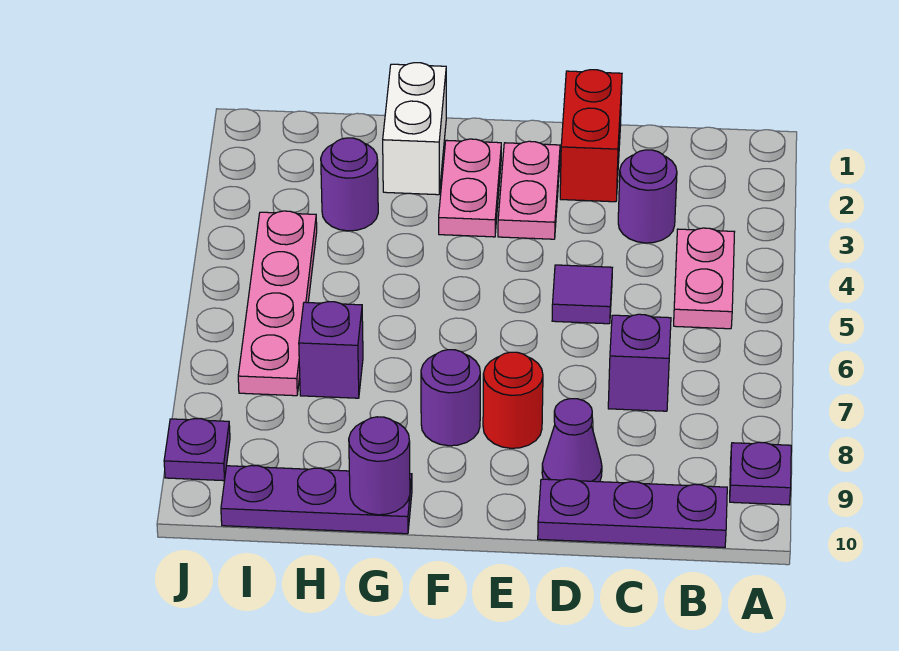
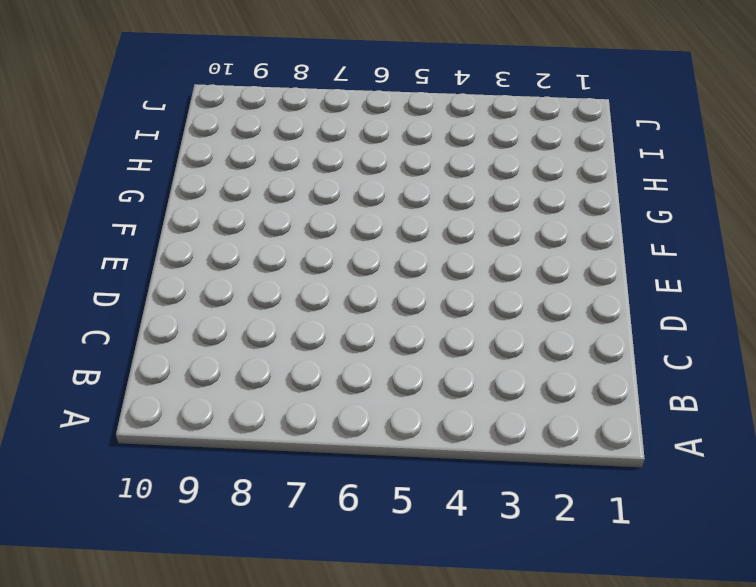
none -> purple 1x1 plate [730,442,791,505]
none -> pink 1x2 plate [674,228,734,329]
none -> purple 1x3 plate [538,479,727,547]

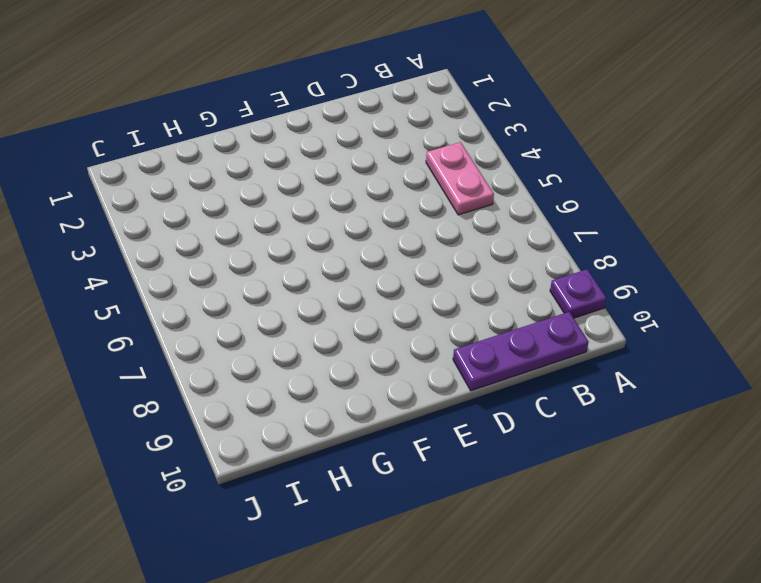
none -> purple 1x1 round brick [618,150,677,243]
none -> purple 1x1 brick [608,314,671,411]
none -> red 1x2 brick [560,70,622,202]

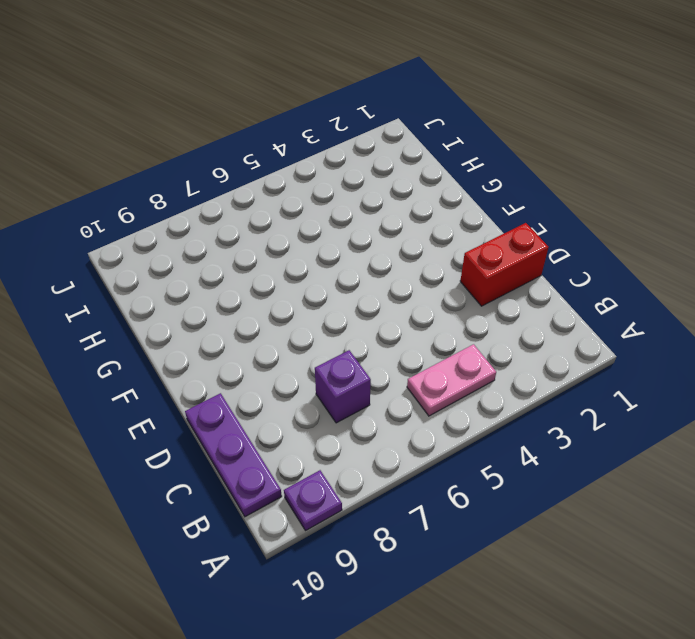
none -> purple 1x1 round brick [618,150,677,243]
none -> purple 1x1 tile [552,265,612,324]
none -> purple 1x1 cone [542,399,602,482]

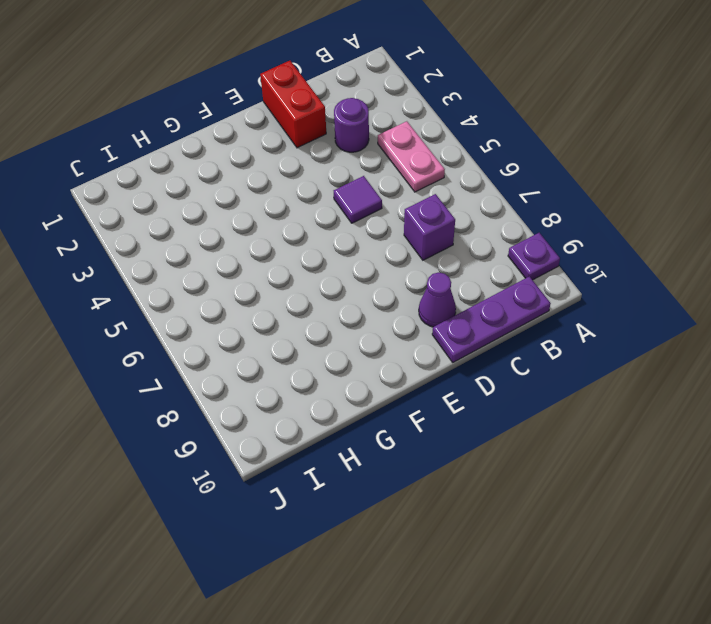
none -> pink 1x2 plate [498,141,560,239]
none -> red 1x1 round brick [483,352,543,448]
none -> pink 1x2 plate [439,139,501,237]

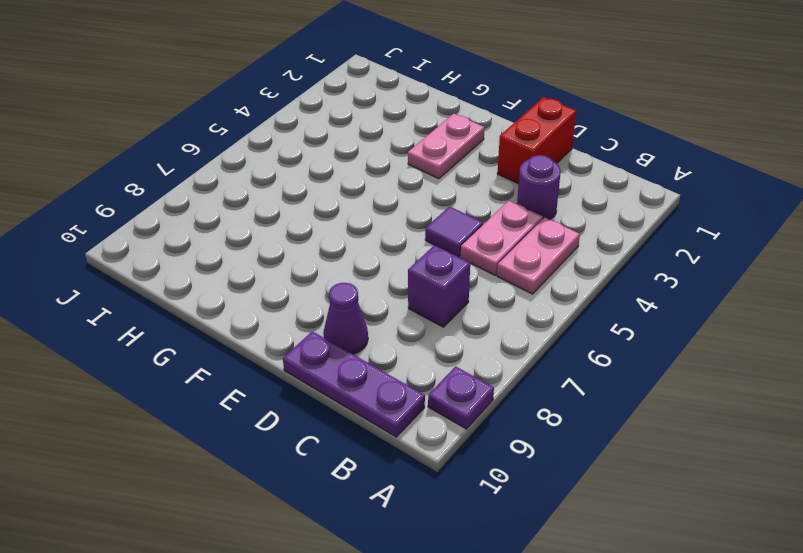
pink 1x2 plate [461,201,543,275] -> pink 1x2 plate moved to [498,141,560,239]
none -> red 1x1 round brick [483,352,543,448]
none -> purple 1x1 round brick [421,350,480,446]
none -> white 1x2 brick [383,63,446,195]

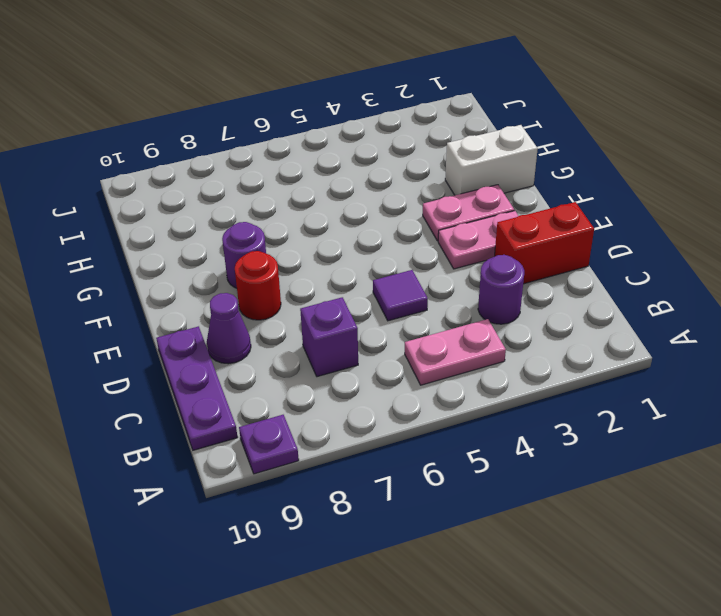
none -> purple 1x3 plate [221,466,412,534]
none -> purple 1x1 round brick [321,138,378,231]
none -> purple 1x1 brick [299,302,363,398]

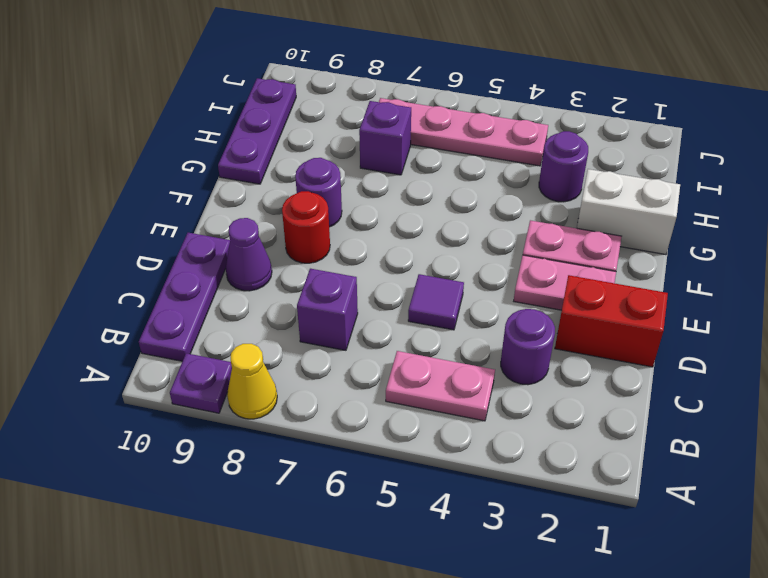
yellow 1x1 cone [227,344,277,419] -> none
none -> purple 1x1 plate [164,419,230,481]
none -> purple 1x1 round brick [349,417,410,515]

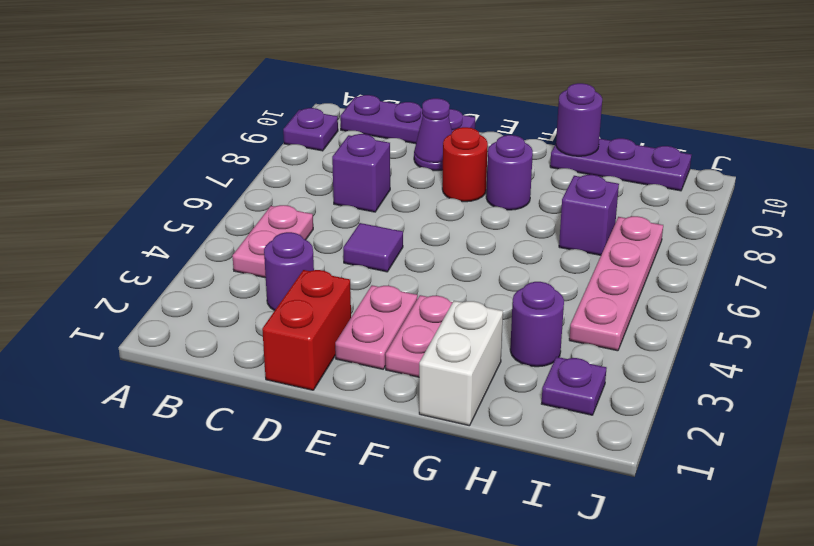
purple 1x1 plate [541,357,607,415] -> purple 1x1 plate moved to [164,419,230,481]

